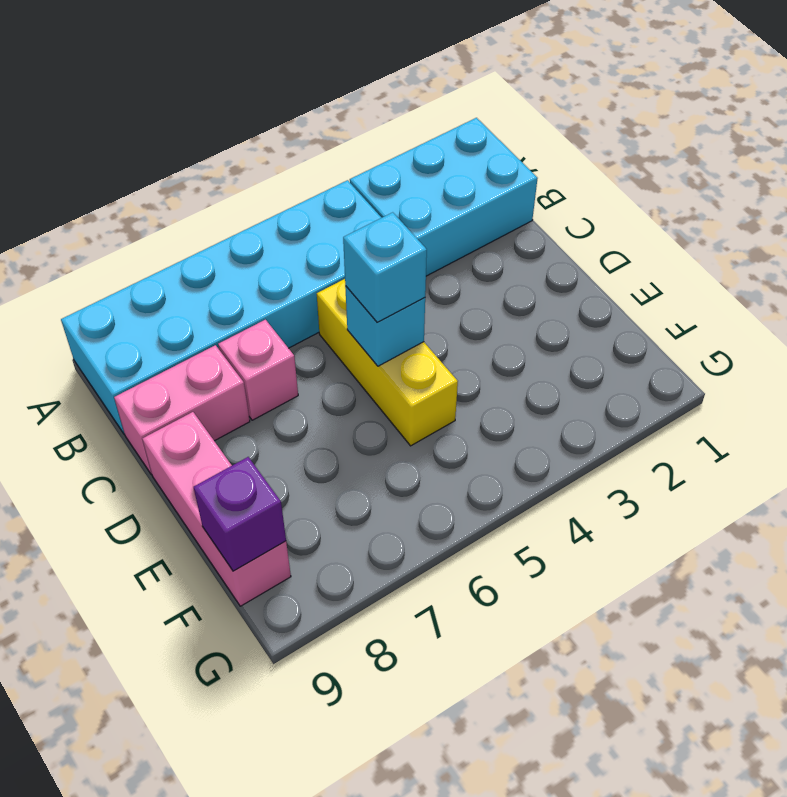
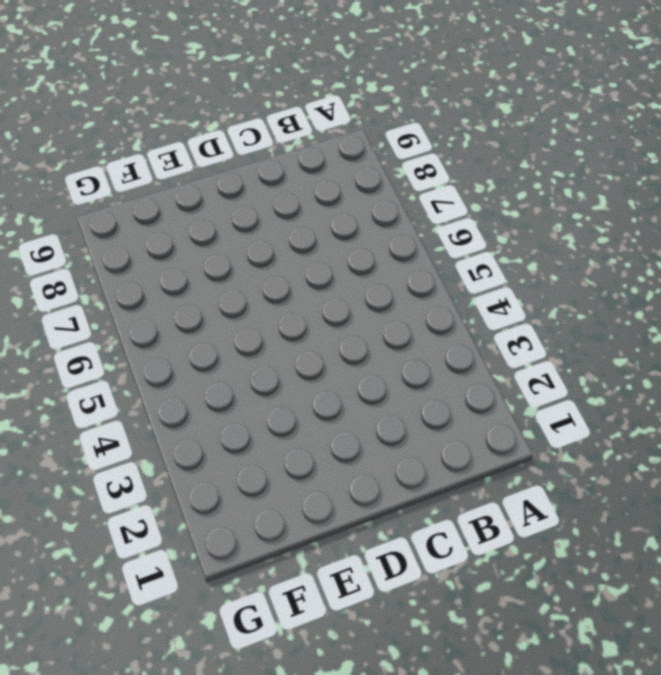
none -> cyan 2x3 brick [350,118,538,276]
none -> cyan 2x6 brick [61,180,381,434]

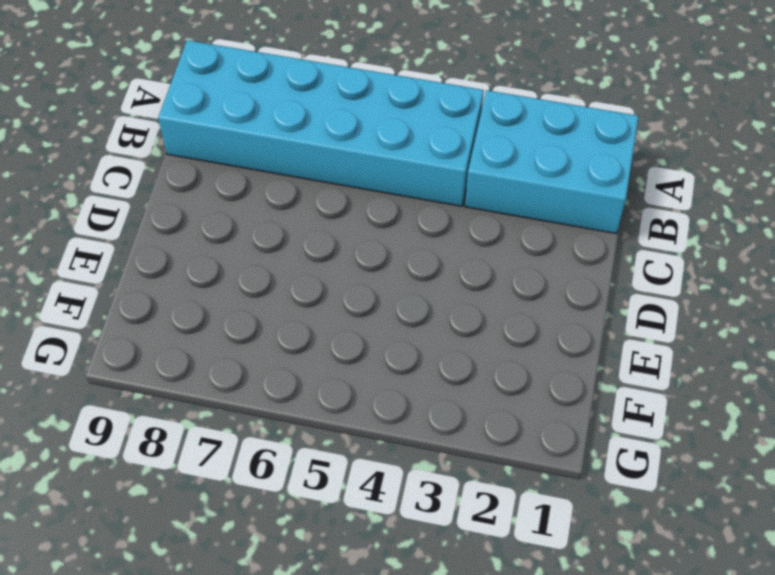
none -> yellow 1x3 brick [317,279,458,446]
none -> pink 1x1 brick [218,320,298,420]

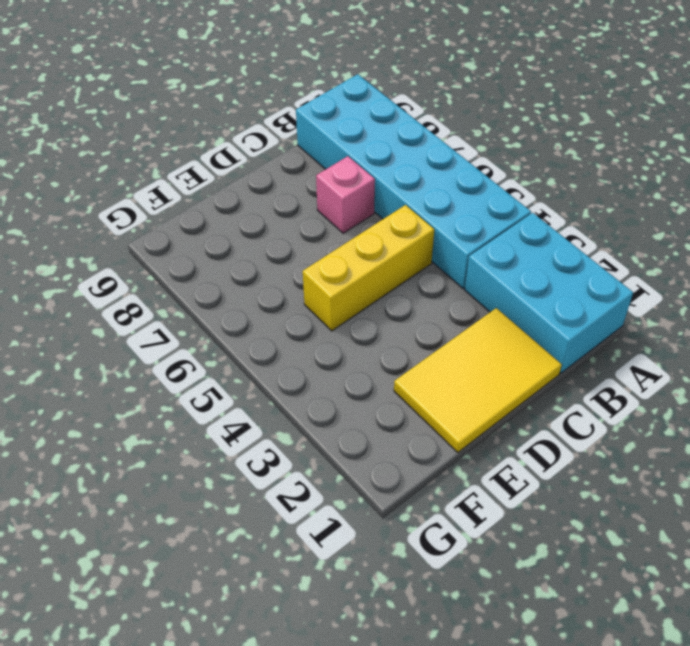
yellow 2x3 tile [394,308,562,453] -> none
none -> pink 1x2 brick [114,345,250,475]
none -> pink 1x3 brick [142,412,291,606]

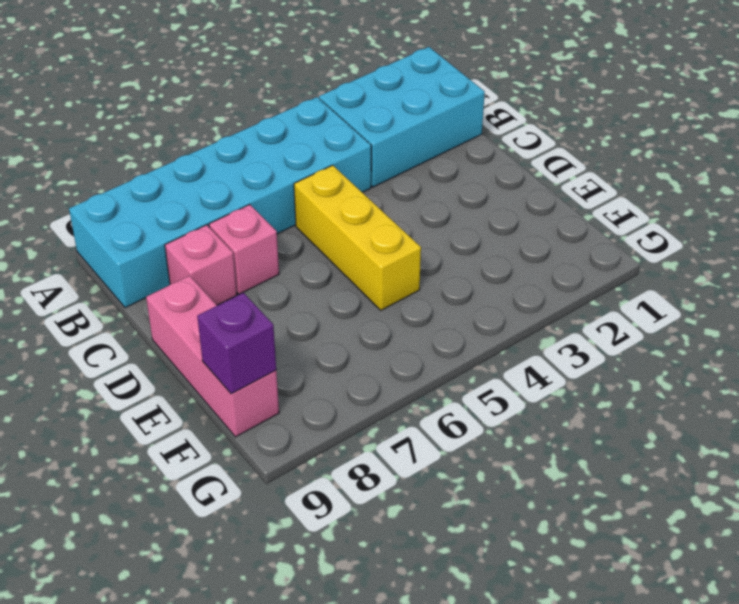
pink 1x1 brick [165,225,237,305] -> pink 1x2 brick [114,345,250,475]
none -> cyan 1x1 brick [345,286,425,366]
none -> cyan 1x1 brick [343,212,427,322]

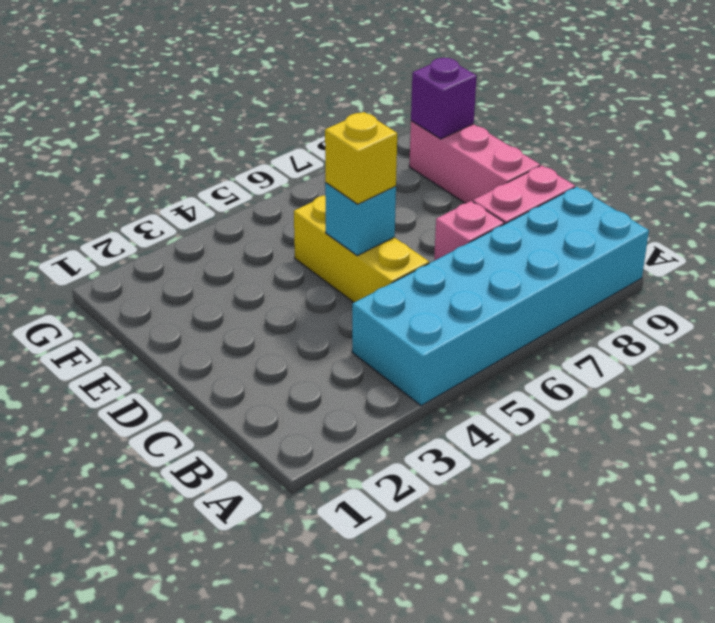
yellow 1x1 brick [325,112,397,204] -> cyan 1x1 brick [343,212,427,322]
none -> cyan 2x3 brick [350,118,538,276]

